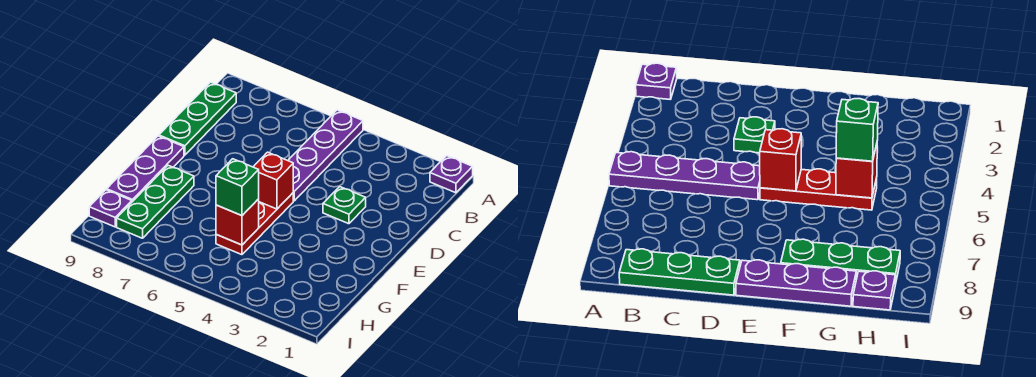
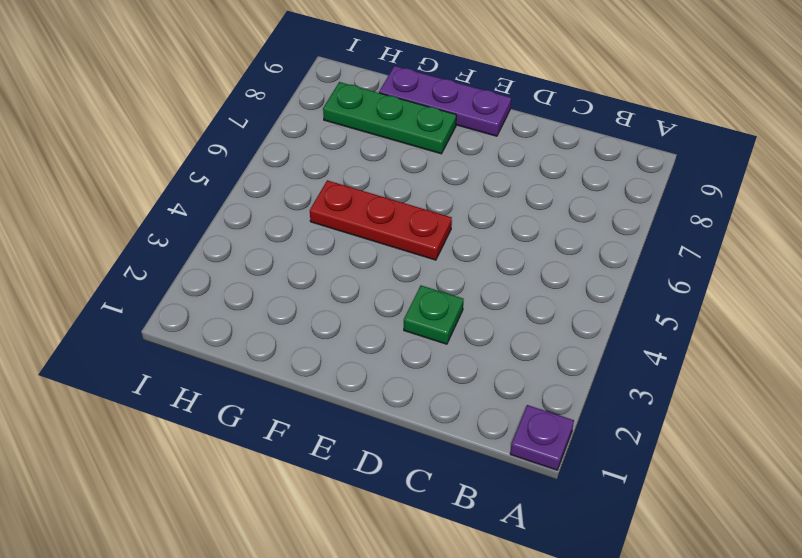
none -> purple 1x4 plate [288,110,363,201]
none -> green 1x3 plate [159,82,236,155]

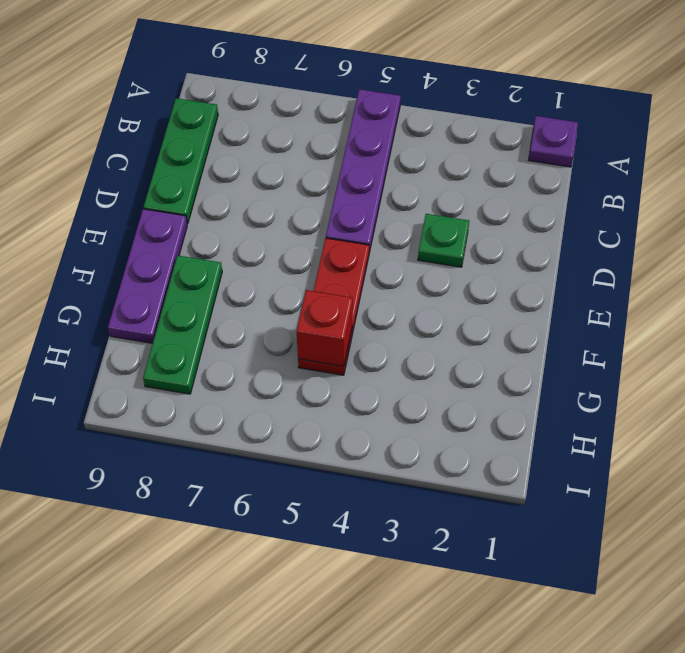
none -> purple 1x1 plate [89,190,132,227]
none -> red 1x1 brick [254,152,293,209]

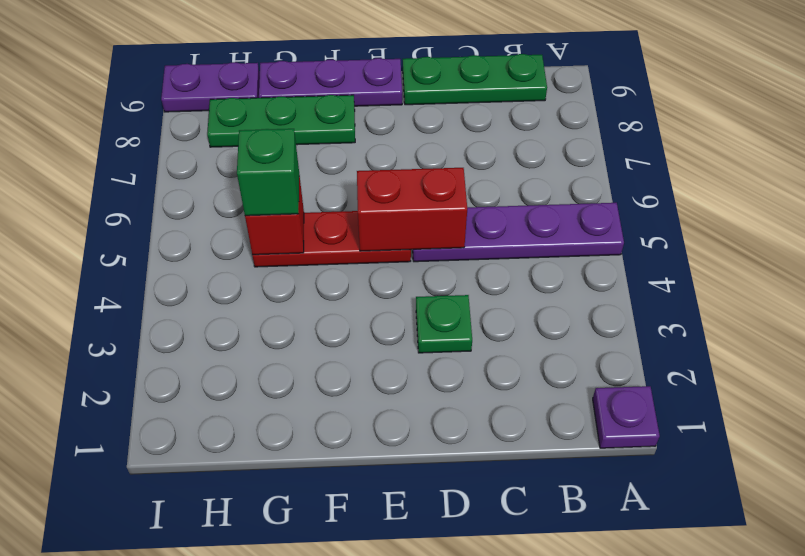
red 1x2 brick [357,168,467,251] -> red 1x1 brick [254,152,293,209]
purple 1x2 plate [161,62,260,112] -> purple 1x1 plate [89,190,132,227]

